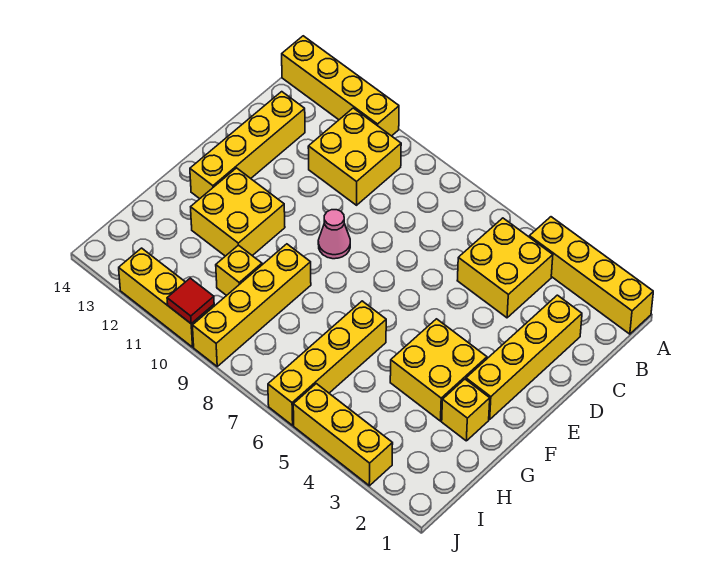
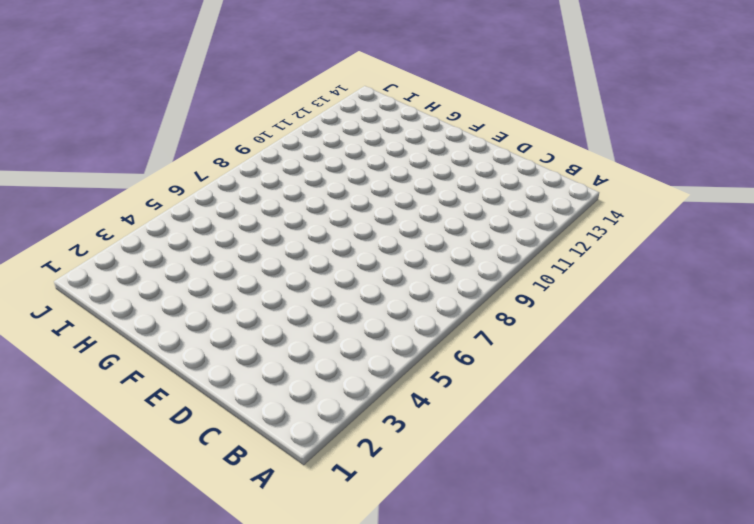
none -> yellow 1x4 brick [529,217,653,334]
none -> yellow 1x4 brick [282,36,399,136]
none -> yellow 2x2 brick [457,218,553,318]

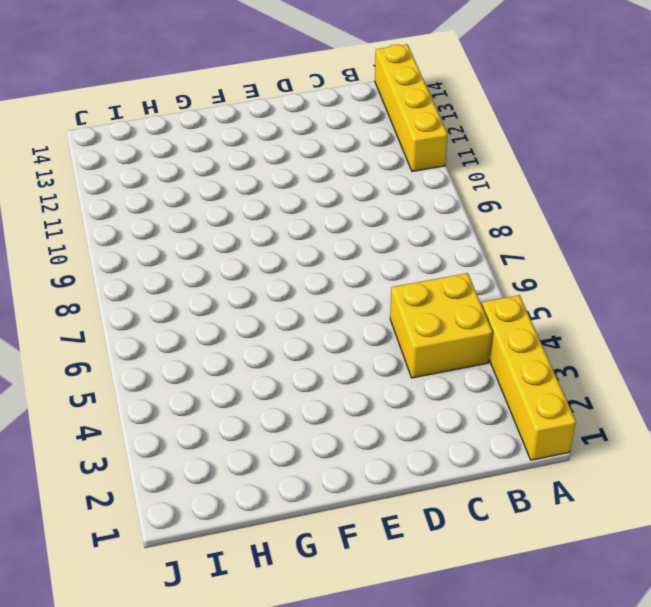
none -> yellow 2x2 brick [308,108,401,205]
none -> yellow 1x4 brick [466,295,582,419]
none -> yellow 1x4 brick [190,92,305,199]

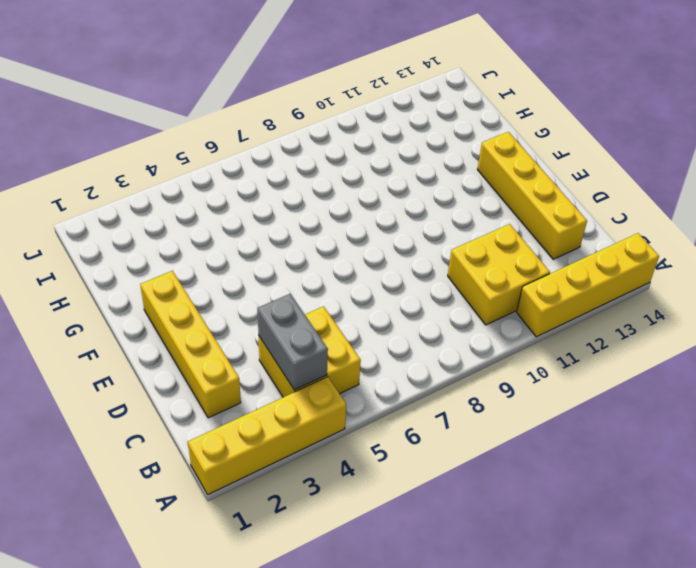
grey 1x2 brick [257,294,328,390] -> none
none -> pink 1x1 cone [318,210,350,259]
none -> yellow 2x2 brick [390,319,487,421]
none -> yellow 2x2 brick [191,168,285,256]

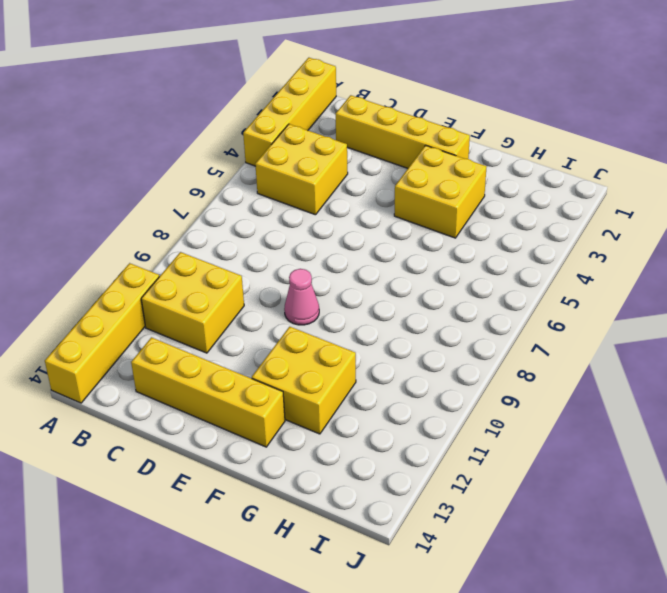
none -> yellow 1x1 brick [442,379,490,441]
none -> yellow 1x4 brick [268,301,386,425]
none -> yellow 1x4 brick [192,244,311,366]

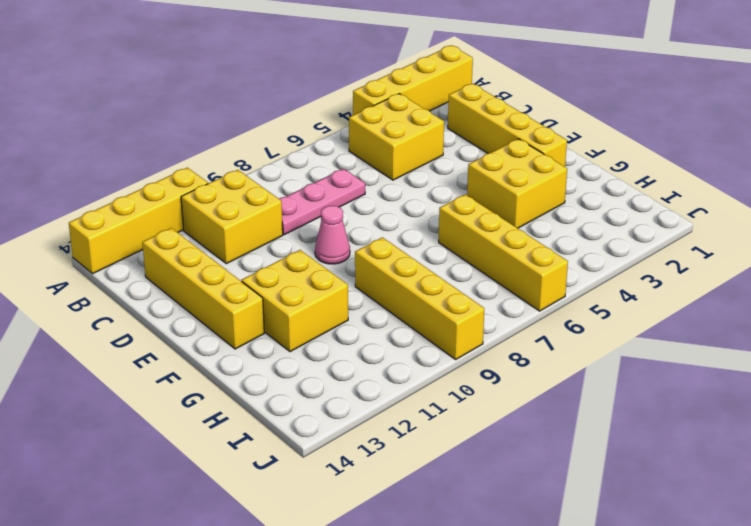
pink 1x3 plate [279,169,365,235] -> none
none -> yellow 1x1 brick [442,379,490,441]
none -> yellow 1x1 brick [216,245,262,296]
none -> yellow 1x3 brick [293,384,393,486]

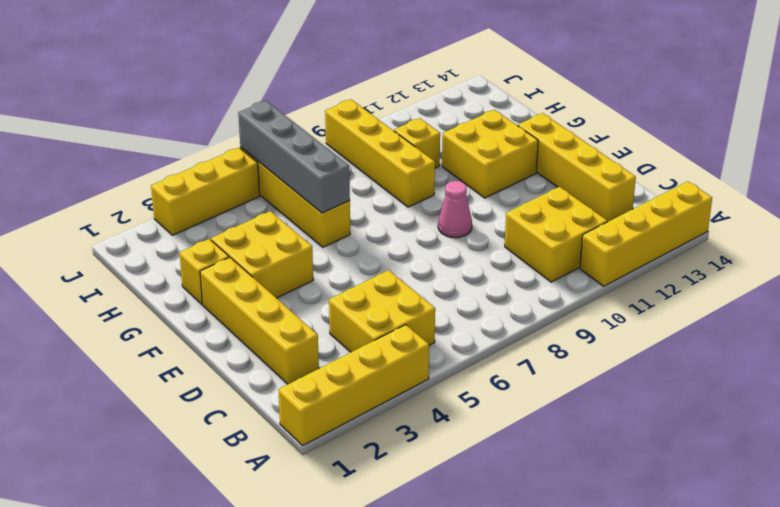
grey 1x4 brick [238,101,350,213] -> none
none -> yellow 1x3 brick [119,248,214,347]
none -> red 1x1 tile [167,278,214,324]

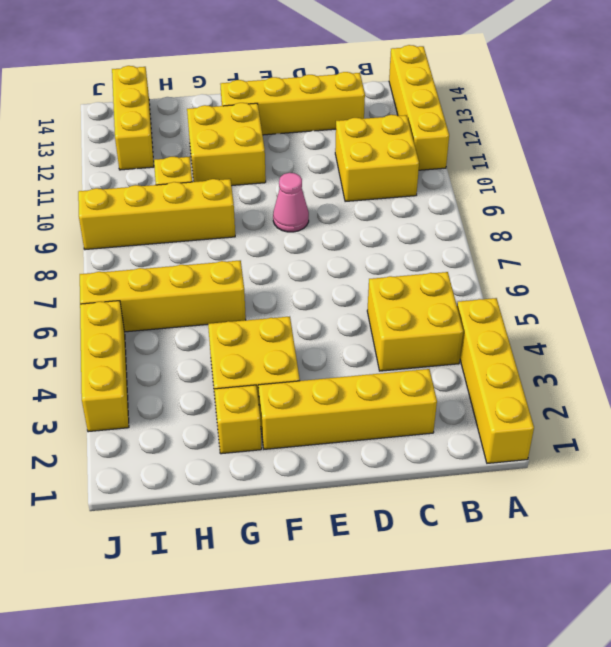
yellow 1x3 brick [112,66,154,170] -> yellow 1x3 brick moved to [119,248,214,347]
none -> red 1x1 tile [167,278,214,324]

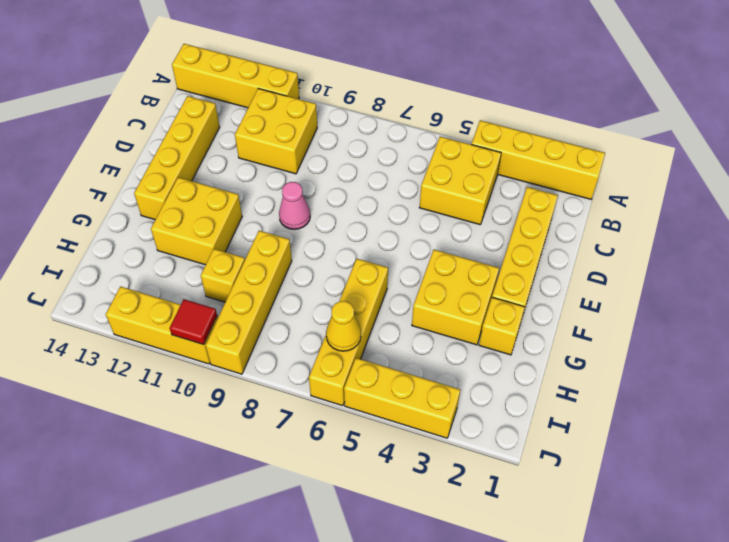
yellow 1x1 cone [326,301,361,351] -> none

